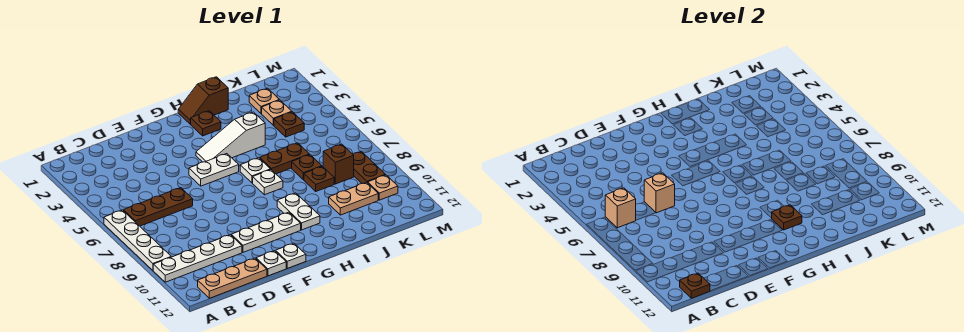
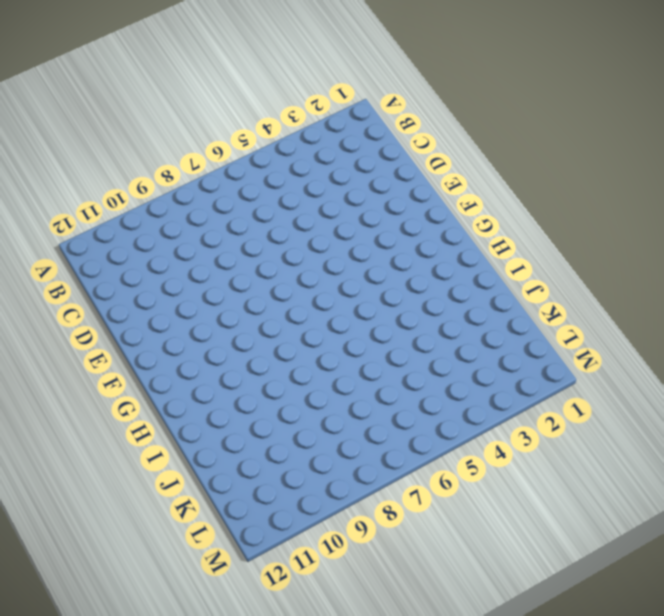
none -> white 1x4 plate [104,210,171,270]
none -> white 1x4 plate [153,235,242,282]
none -> brown 1x3 plate [123,188,193,226]

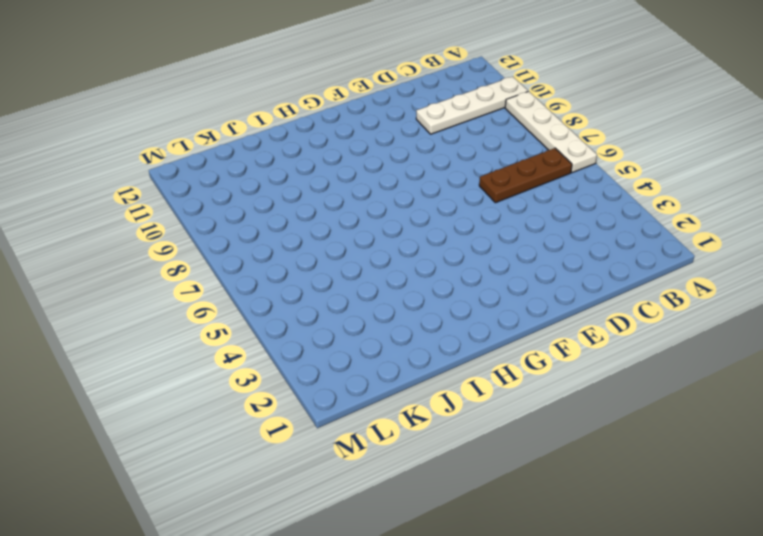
none -> tan 1x3 plate [198,258,267,298]
none -> white 1x3 plate [231,212,301,252]
none -> white 1x1 plate [256,251,286,276]

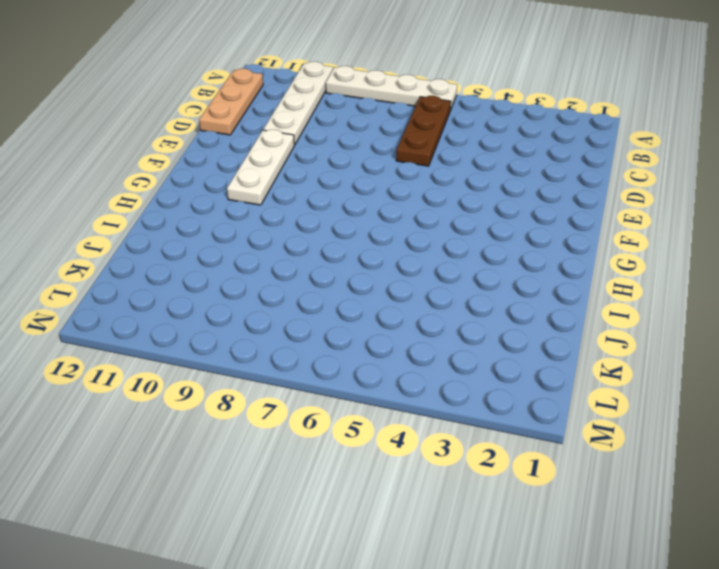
none -> white 1x1 plate [256,251,286,276]
none -> white 1x2 plate [189,154,239,186]
none -> white 1x1 plate [276,243,306,268]

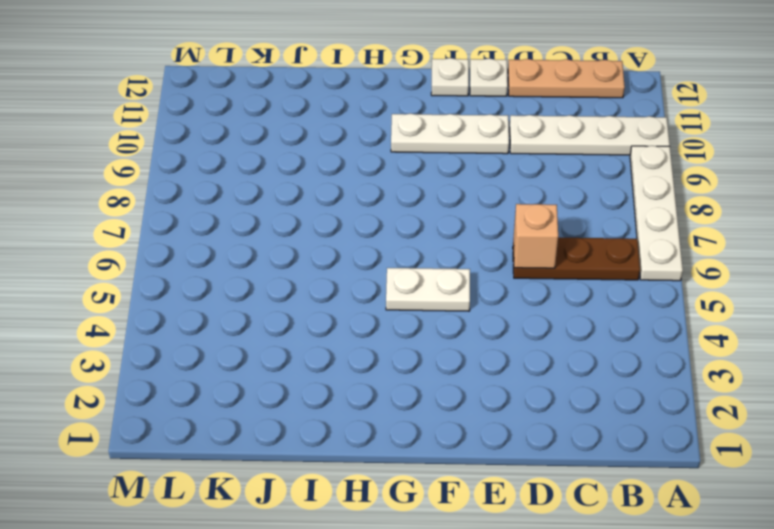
none -> white 1x3 slope [196,112,265,162]
none -> brown 1x2 slope [178,77,228,124]
none -> brown 1x1 plate [191,111,221,136]

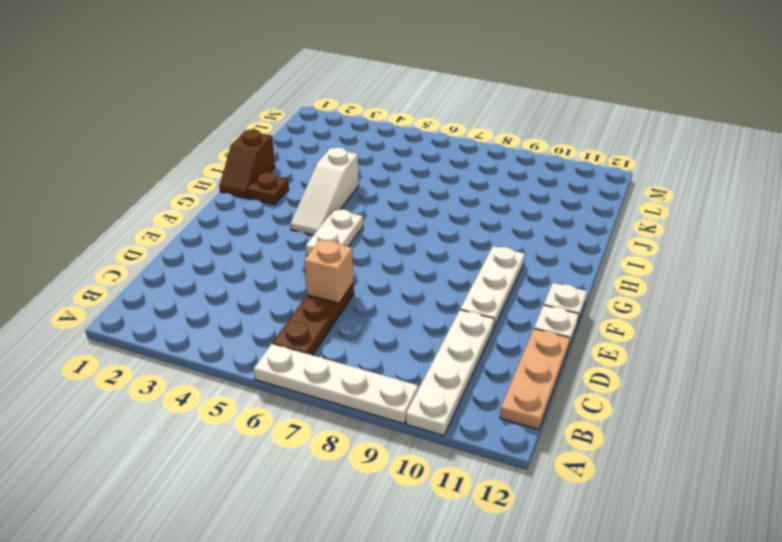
none -> white 1x1 plate [240,158,271,183]
none -> white 1x1 plate [253,170,283,195]
none -> white 1x2 plate [277,193,320,230]

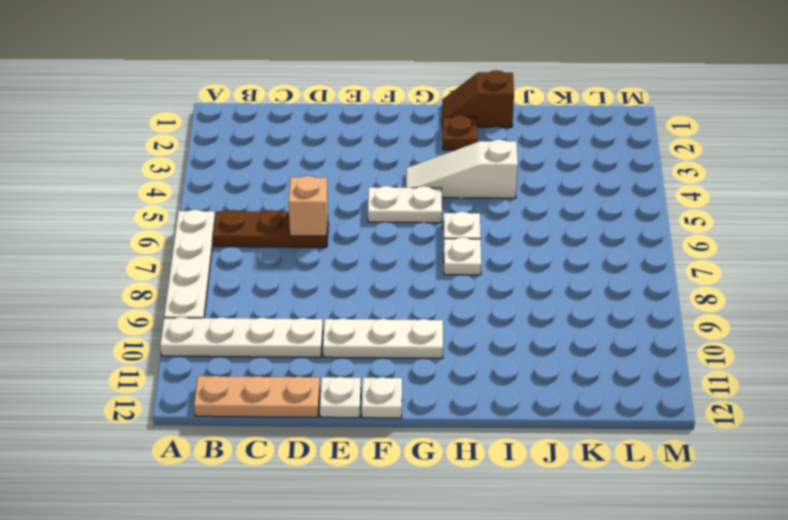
none -> white 1x2 plate [277,193,320,230]
none -> brown 1x2 plate [260,143,310,174]
none -> brown 1x1 plate [292,155,322,180]

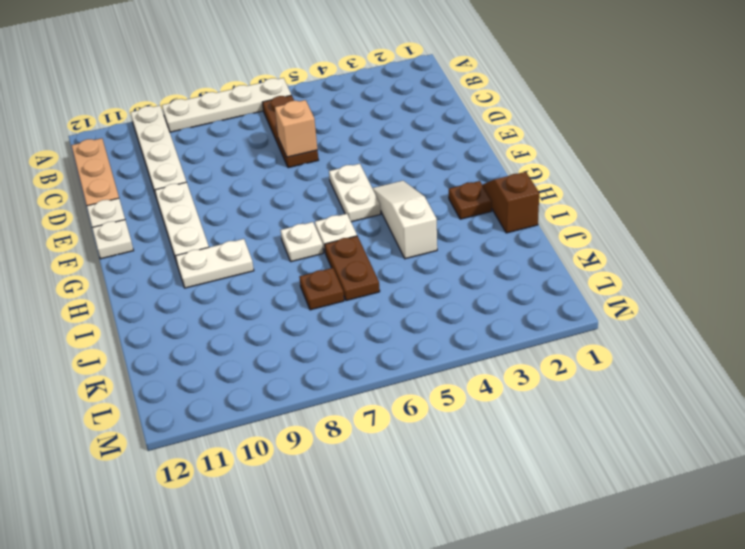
none -> brown 1x1 plate [304,166,334,191]
none -> tan 1x2 plate [329,182,378,215]
none -> tan 1x1 plate [249,88,279,114]

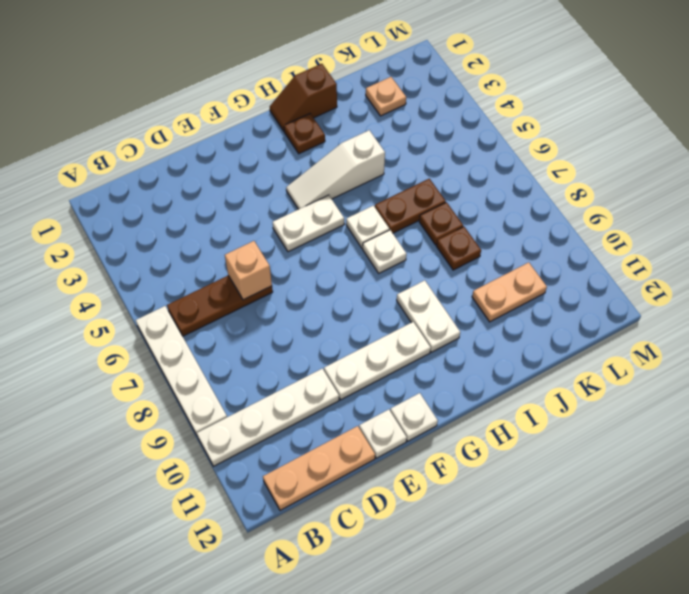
none -> tan 1x1 plate [262,100,292,125]
none -> brown 1x1 plate [274,112,304,137]
none -> brown 1x1 brick [323,144,354,184]

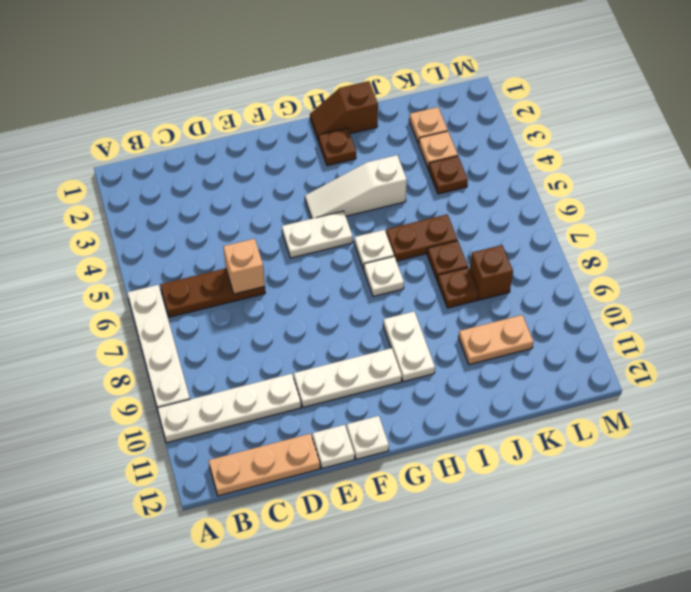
none -> brown 1x2 plate [353,151,386,184]
none -> tan 1x1 plate [368,175,398,200]
none -> tan 1x1 brick [605,188,636,228]

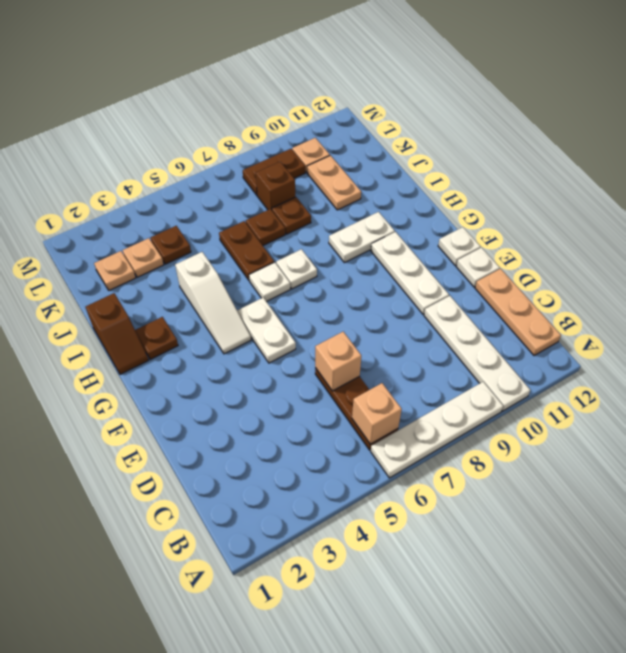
none -> brown 1x1 plate [680,273,710,298]
none -> brown 1x1 plate [772,205,802,230]

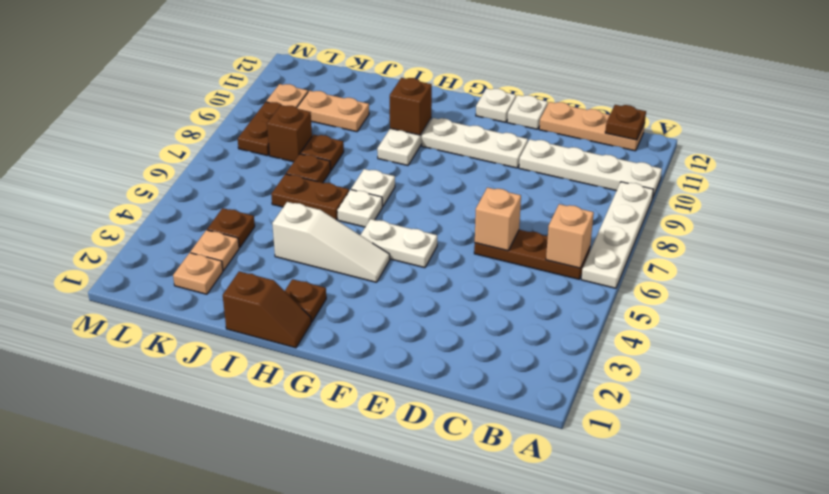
brown 1x1 brick [390,78,432,135] -> brown 1x1 plate [772,205,802,230]

